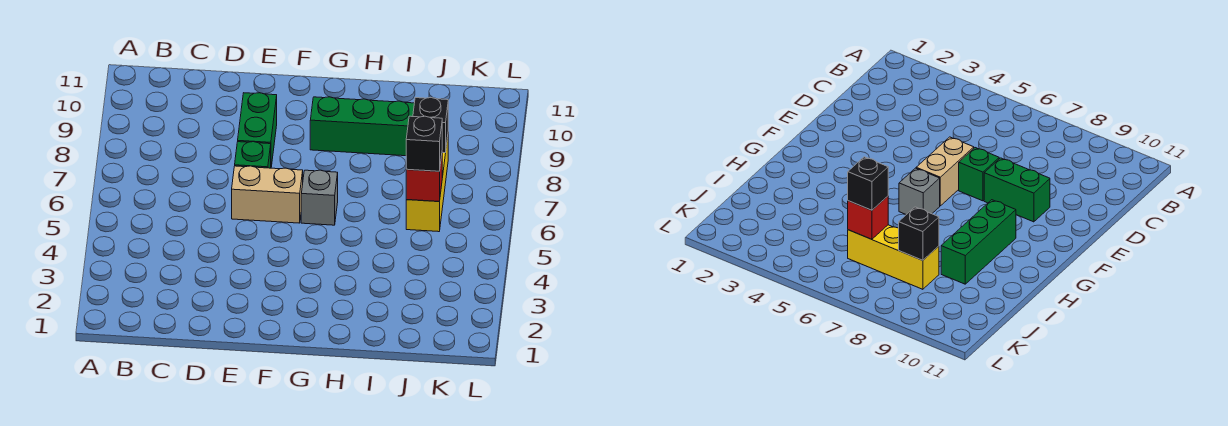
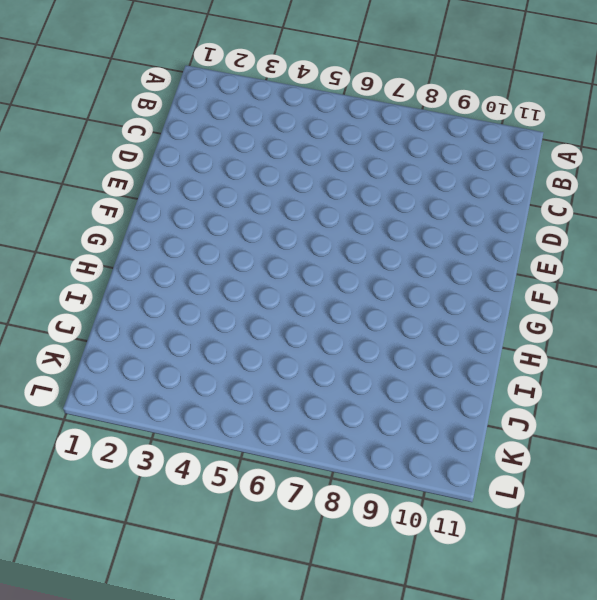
none -> tan 1x2 brick [232,166,303,223]
none -> green 1x1 brick [235,142,271,168]

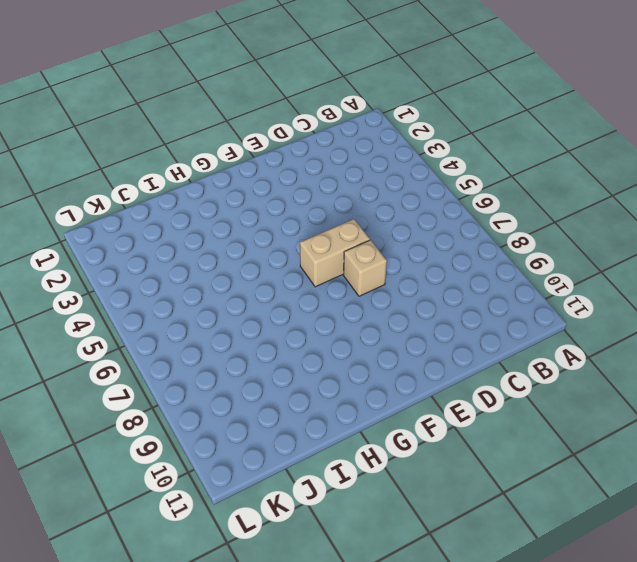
tan 1x1 brick [343,240,387,296] -> green 1x1 brick [235,142,271,168]
none -> green 1x2 brick [238,93,277,167]
none -> grey 1x1 brick [301,170,338,225]

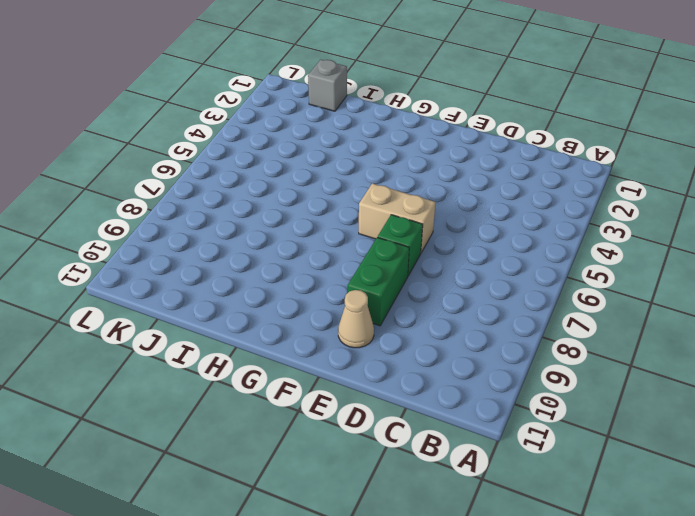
tan 1x1 cone [338,290,374,348] -> none
grey 1x1 brick [308,60,347,111] -> grey 1x1 brick moved to [301,170,338,225]
none -> green 1x3 brick [310,97,414,156]
none -> yellow 1x3 brick [406,137,448,232]

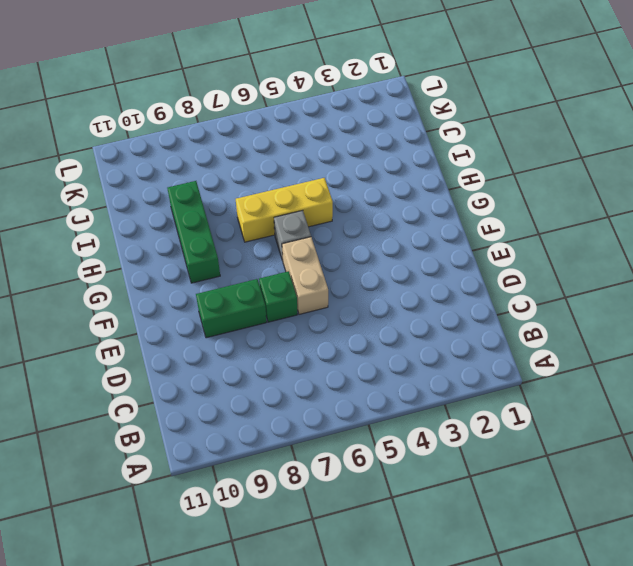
yellow 1x3 brick [236,178,333,242] -> yellow 1x3 brick moved to [406,137,448,232]
none -> red 1x1 brick [406,156,442,201]
none -> black 1x1 brick [413,98,448,153]

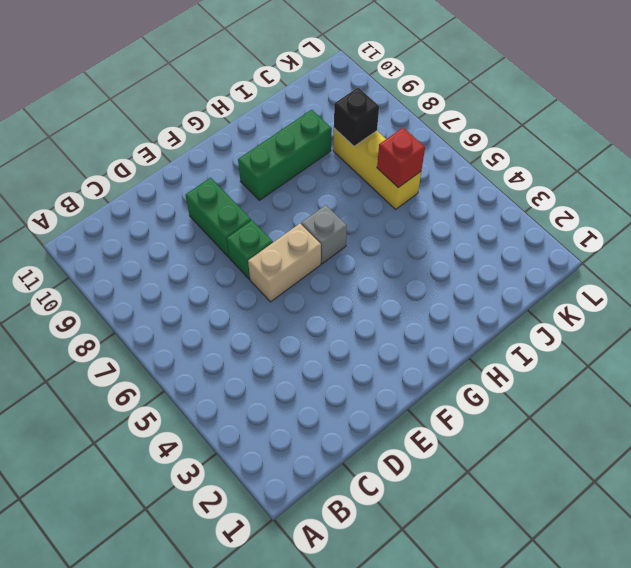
none -> black 1x1 brick [406,116,442,171]

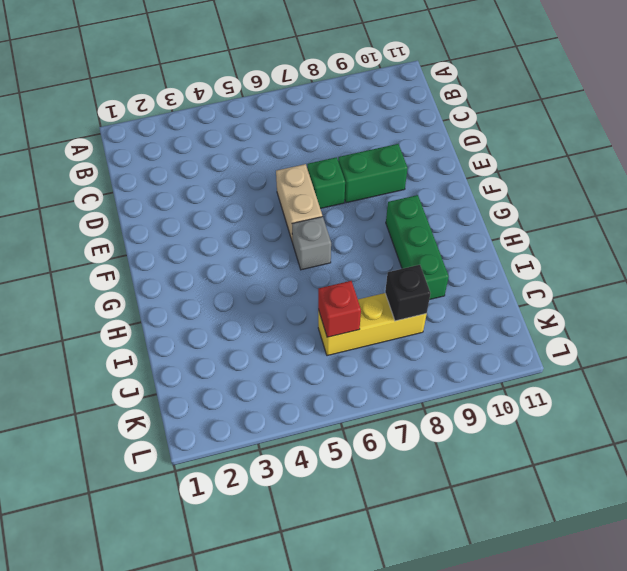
none -> black 1x1 brick [406,116,442,171]

